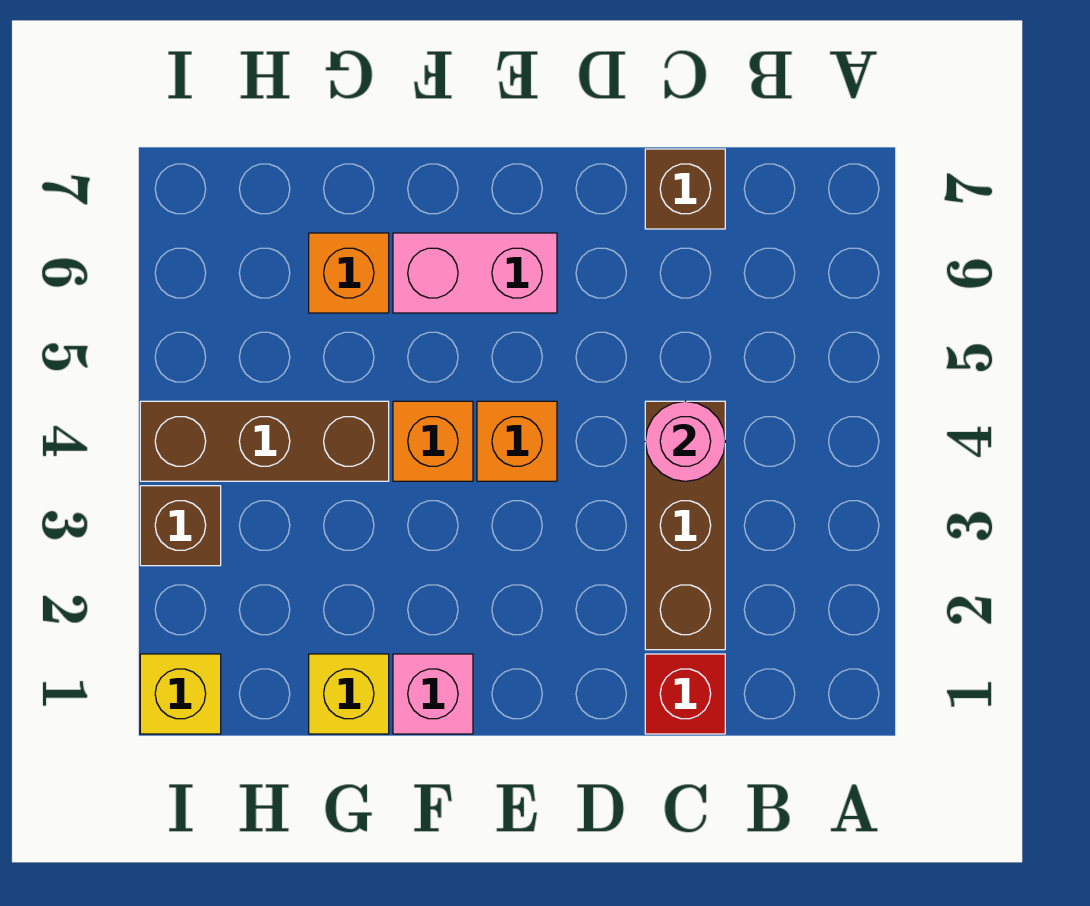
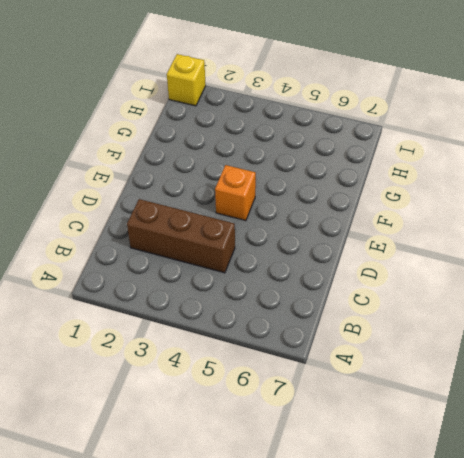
none -> red 1x1 brick [645,654,725,734]
none -> brown 1x1 brick [645,149,725,229]
none -> pink 1x2 brick [393,233,557,313]

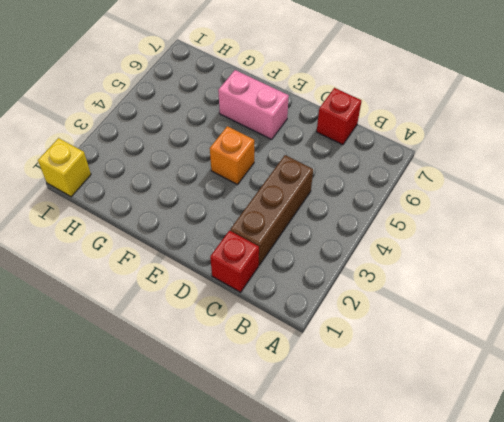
red 1x1 brick [317,88,362,145] -> brown 1x1 brick [645,149,725,229]
none -> pink 1x1 brick [393,654,473,734]
none -> orange 1x1 brick [393,401,473,481]
none -> yellow 1x1 brick [309,654,389,734]

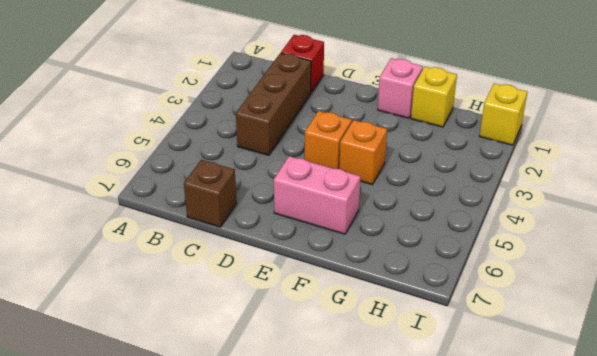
none -> brown 1x3 brick [140,401,389,481]
none -> orange 1x1 brick [309,233,389,313]
none -> brown 1x1 brick [140,486,221,566]

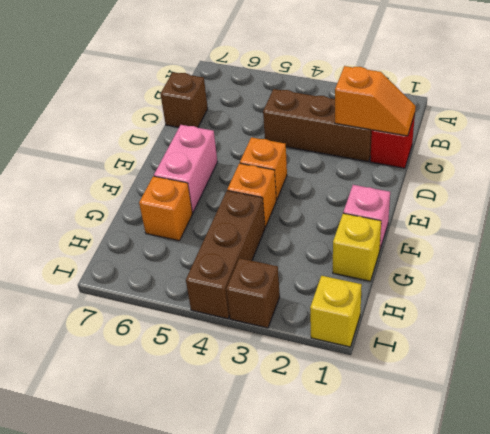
orange 1x2 slope [335,66,416,136] -> none
none -> pink 1x1 round brick [645,401,725,481]

